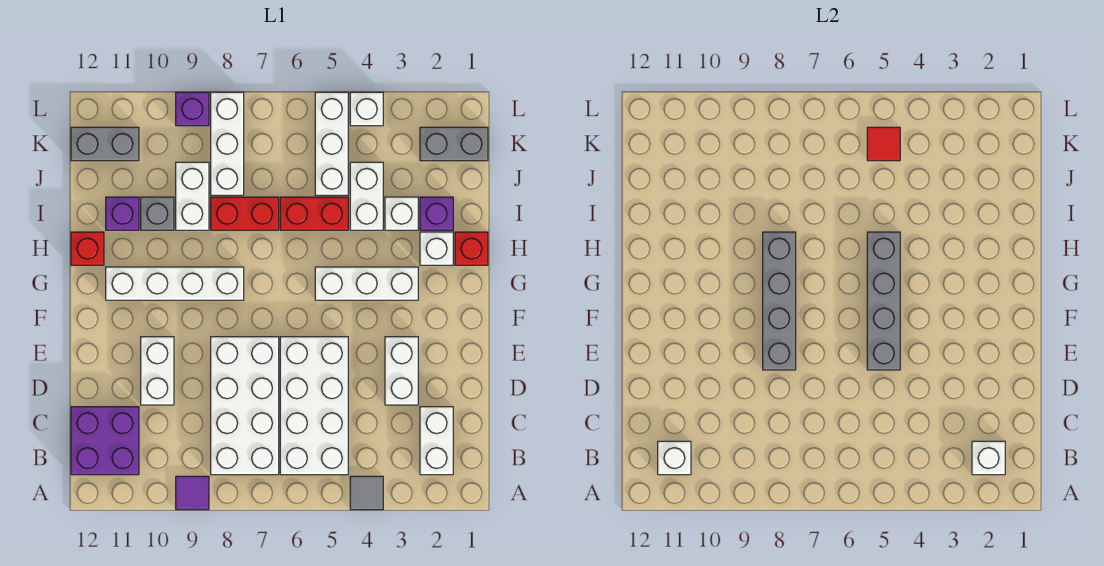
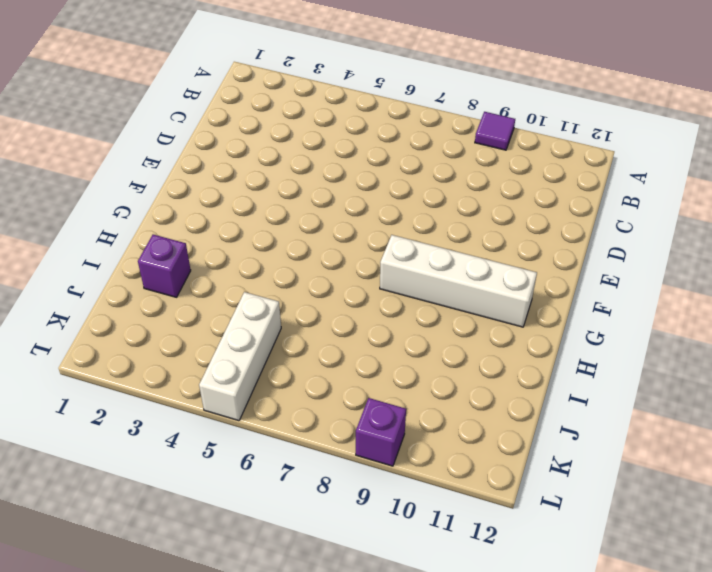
none -> grey 1x1 tile [350,476,383,510]
none -> white 1x2 brick [420,407,453,475]
none -> white 2x4 brick [280,337,348,475]
none -> white 2x4 brick [211,337,279,475]

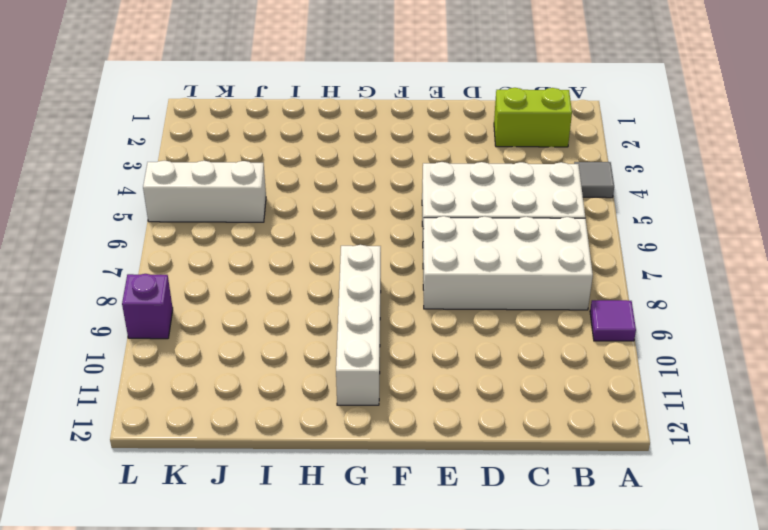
lime 1x2 brick [494,88,572,147] -> white 1x2 brick [420,407,453,475]
none -> purple 2x2 brick [71,407,139,475]
none -> white 1x2 brick [385,337,418,405]
none -> white 1x2 brick [141,337,174,405]
none -> white 1x3 brick [315,267,418,300]

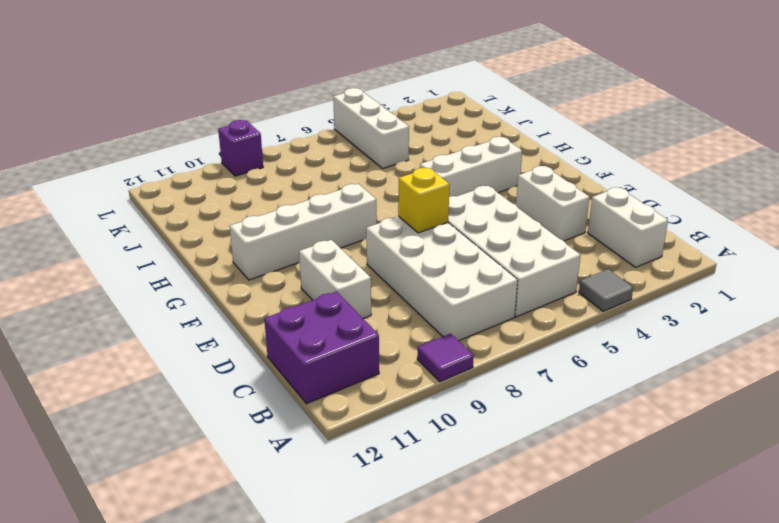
yellow 1x1 brick [398,168,450,233] -> none
none -> red 1x1 brick [455,232,488,265]
none -> white 1x1 brick [420,232,453,265]
none -> red 1x1 brick [71,232,104,265]
none -> purple 1x1 brick [420,197,453,230]

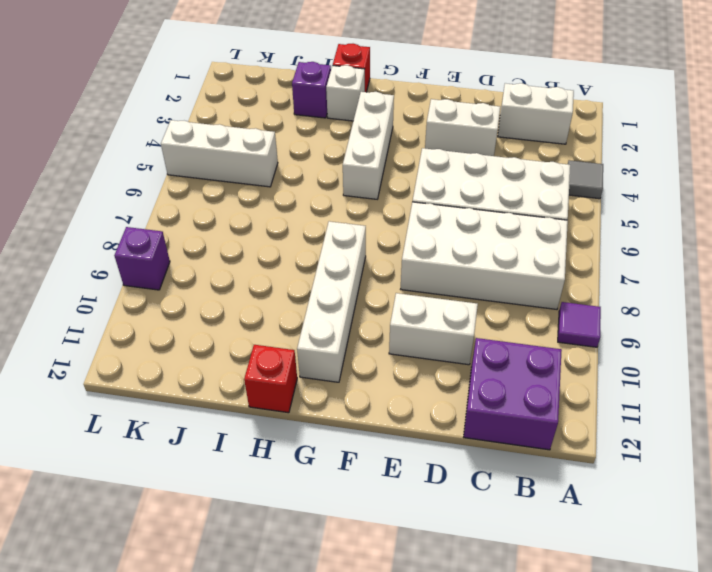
none -> white 1x1 brick [385,197,418,230]
none -> white 1x2 brick [350,162,383,230]
none -> red 1x2 brick [280,197,348,230]
none -> red 1x2 brick [211,197,279,230]

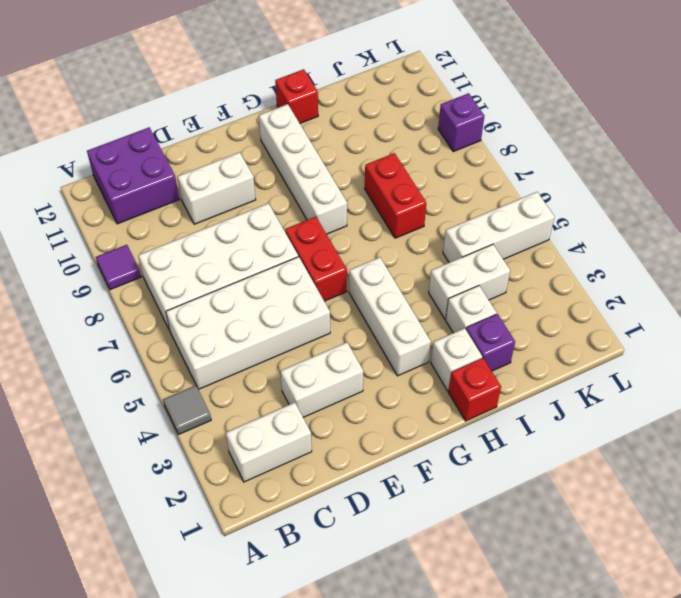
red 1x2 brick [285,217,347,301] -> red 1x2 brick moved to [280,197,348,230]
none -> white 1x2 brick [176,162,209,230]
none -> grey 1x1 brick [141,197,174,230]
none -> purple 1x1 brick [106,197,139,230]
none -> white 1x3 brick [211,92,244,195]

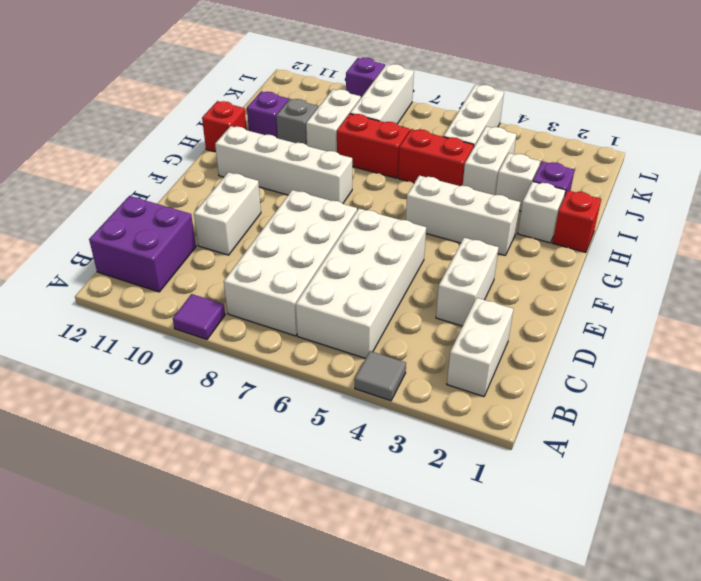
none -> grey 1x2 brick [420,127,488,161]
none -> grey 1x2 brick [71,127,139,161]
none -> white 1x1 brick [350,92,383,126]
none -> white 1x1 brick [972,441,1005,475]

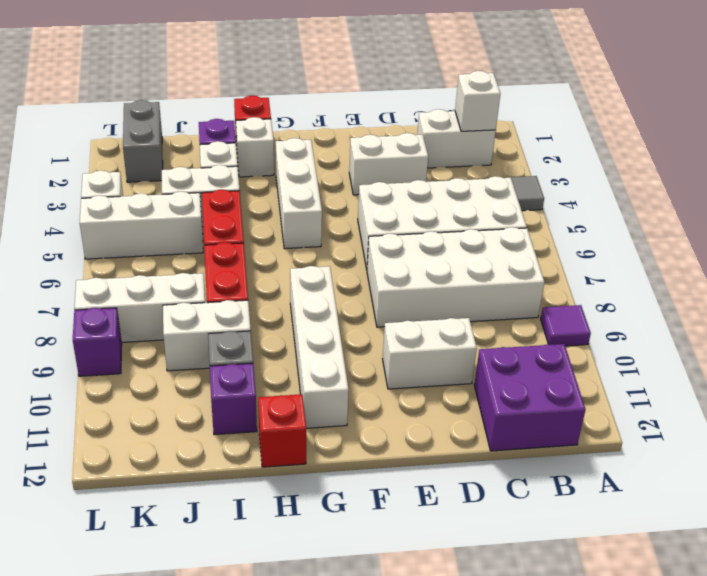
none -> grey 1x2 brick [71,127,139,161]
none -> white 1x1 brick [658,441,691,475]
none -> grey 1x4 brick [867,232,900,370]
none -> grey 1x4 brick [763,232,796,370]

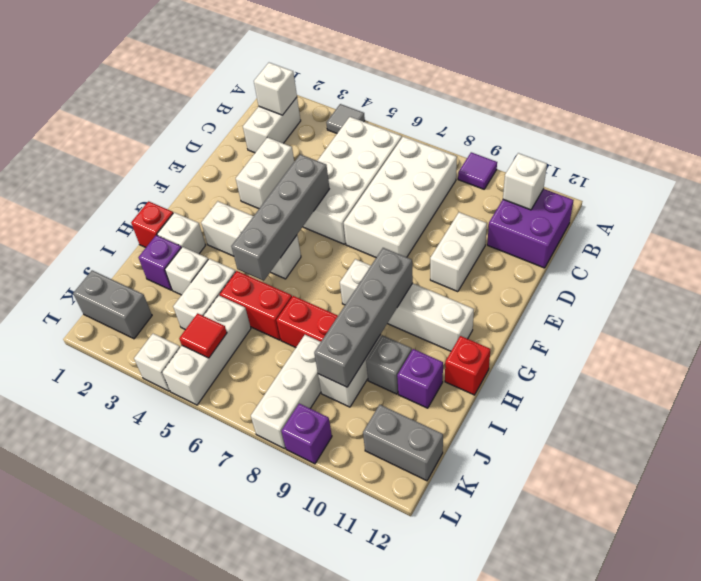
grey 1x4 brick [314,248,413,387] -> grey 1x4 brick moved to [763,232,796,370]

